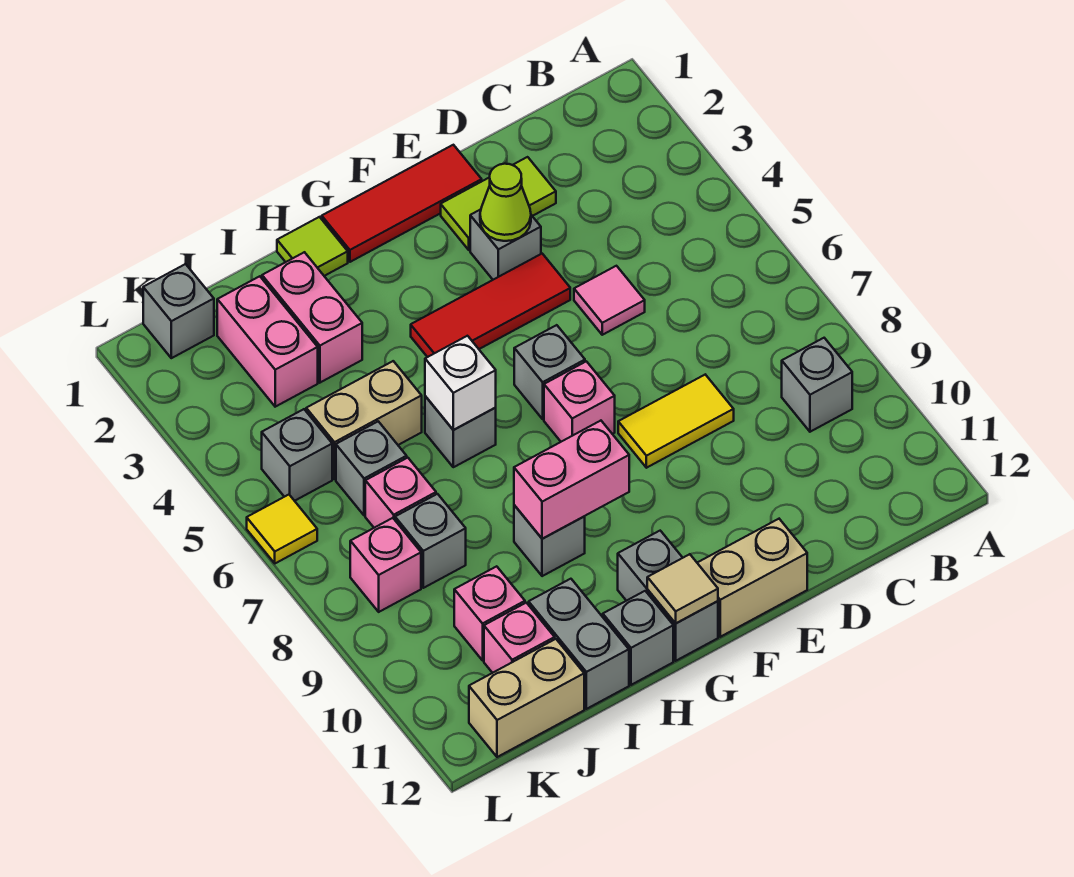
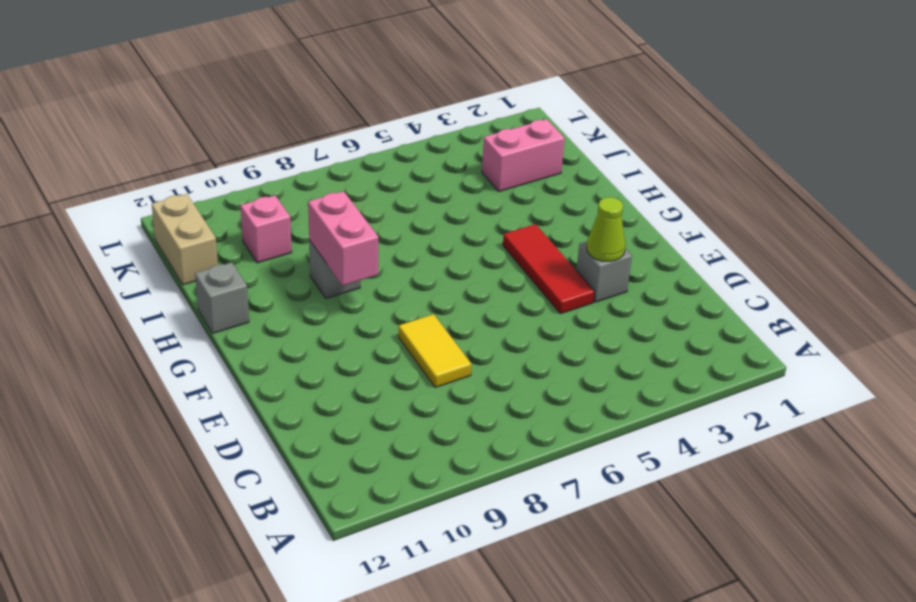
none -> grey 1x1 brick [782,338,852,432]
none -> lime 1x2 tile [441,157,556,250]
none -> pink 1x1 tile [574,266,645,335]
none -> red 1x3 tile [322,145,482,262]

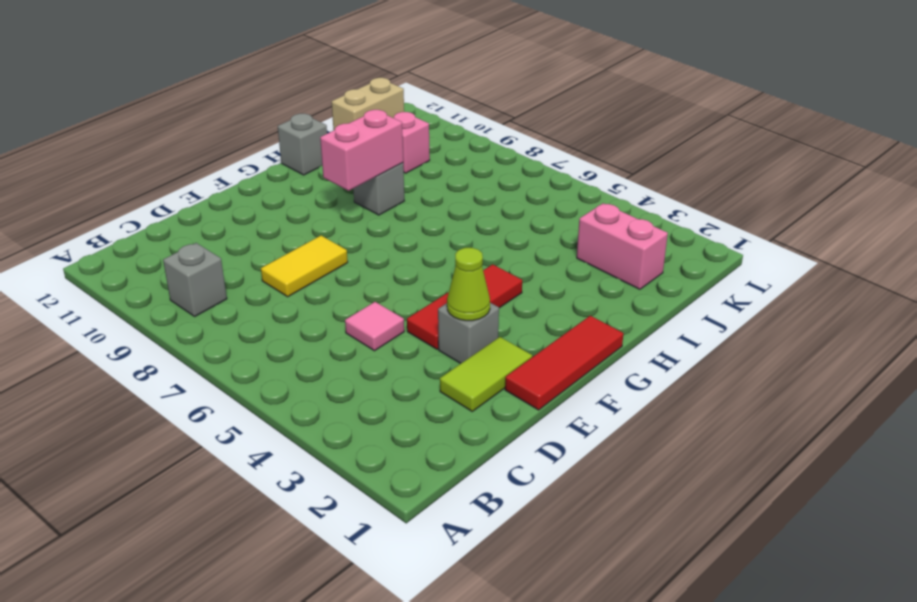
none -> tan 1x2 brick [697,519,807,637]
none -> grey 1x1 brick [514,325,585,419]
none -> pink 1x1 brick [544,361,615,442]
none -> grey 1x2 brick [618,531,718,661]

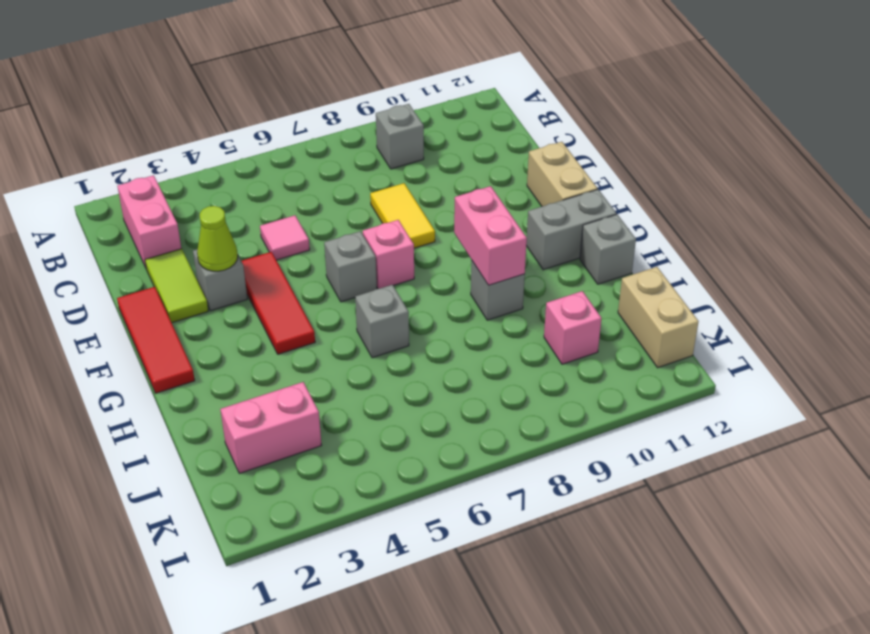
pink 1x2 brick [118,175,181,268] -> pink 1x2 brick turned to [262,252,362,383]
none -> lime 1x1 tile [277,217,348,276]
none -> tan 1x2 brick [306,361,422,479]
none -> grey 1x2 brick [529,579,629,709]
none -> grey 1x1 brick [336,421,407,515]

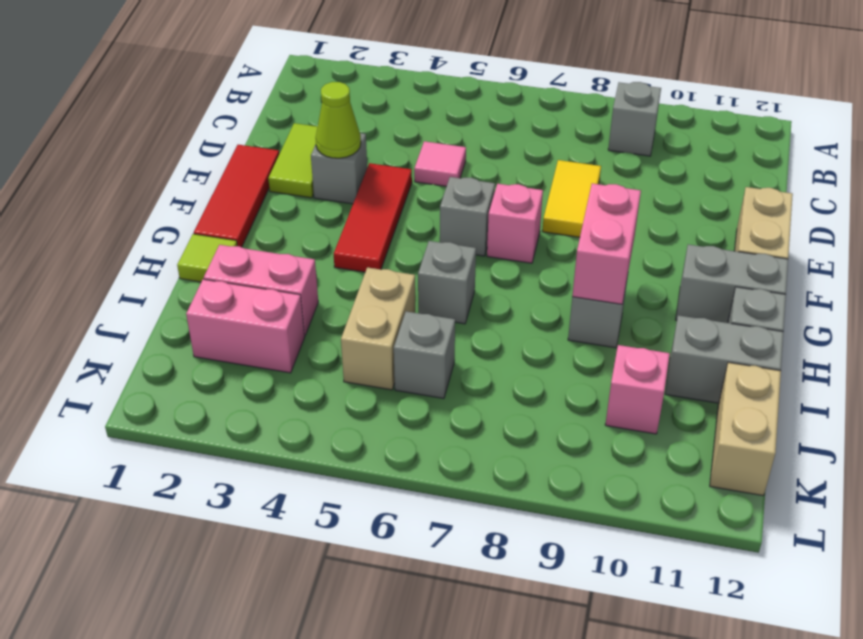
none -> pink 1x1 brick [365,458,436,528]
none -> grey 1x1 brick [395,494,466,588]
none -> pink 1x1 brick [484,603,555,673]
none -> grey 1x1 brick [143,264,214,358]

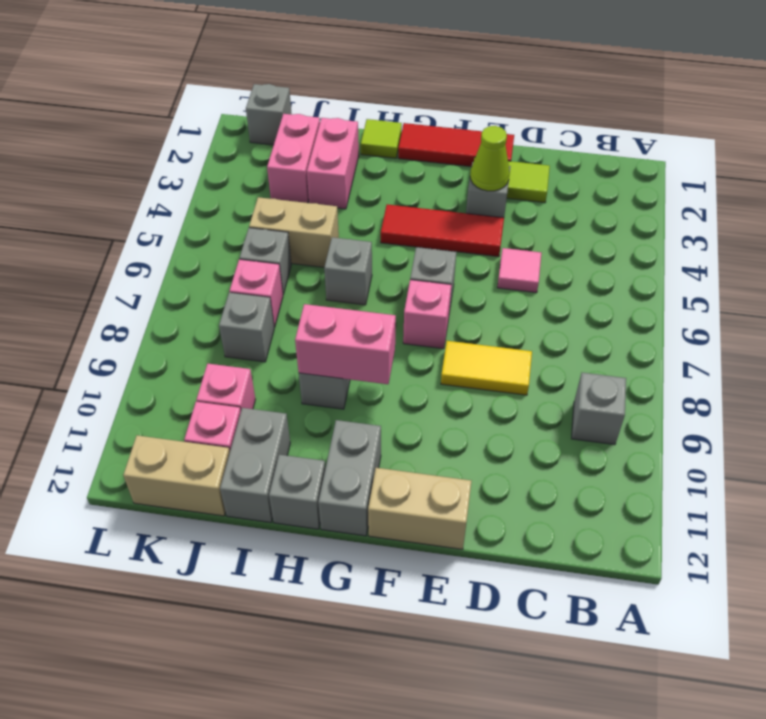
none -> grey 1x1 brick [262,409,332,501]
none -> pink 1x1 brick [350,518,421,612]
none -> yellow 1x1 tile [247,495,317,563]
none -> tan 1x1 tile [647,554,718,623]

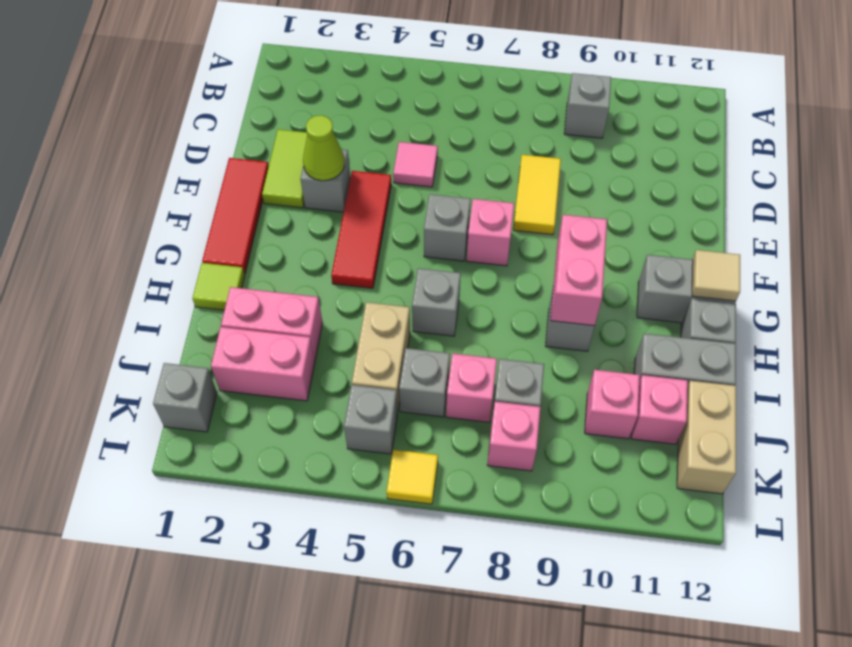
none -> tan 1x2 brick [697,519,807,637]
none -> white 1x1 brick [425,336,496,430]

